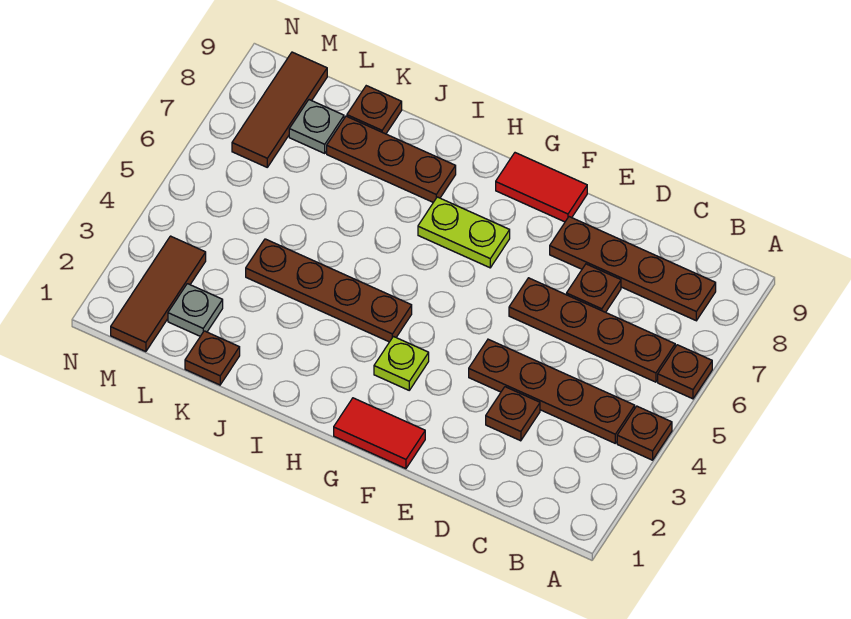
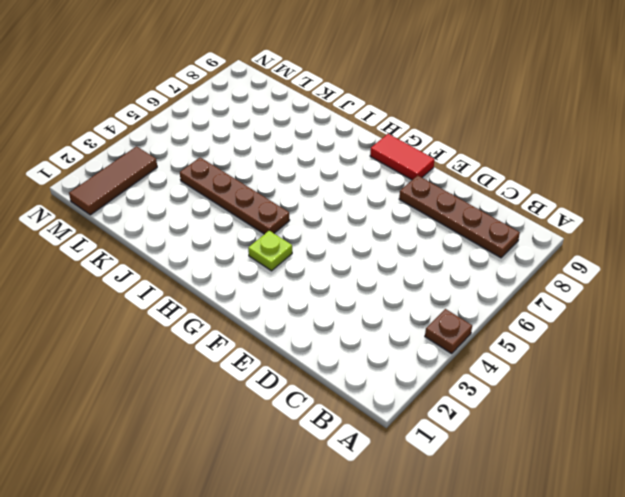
none -> brown 1x1 plate [658,345,712,399]
none -> brown 1x4 plate [469,339,635,443]
none -> brown 1x4 plate [509,278,675,382]

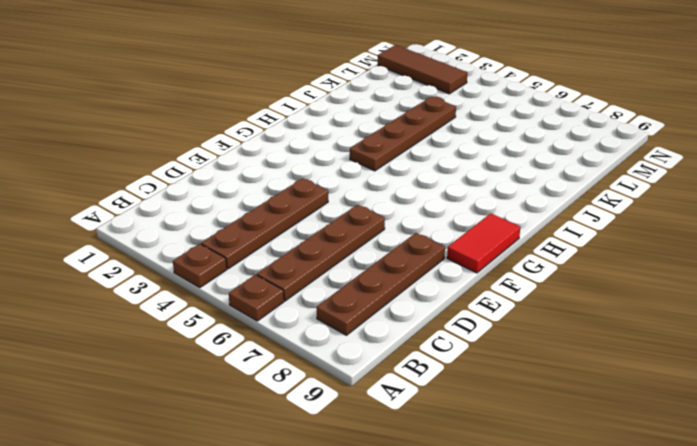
none -> brown 1x1 plate [486,387,540,441]
none -> brown 1x1 plate [567,264,621,312]
none -> red 1x2 tile [334,398,425,469]

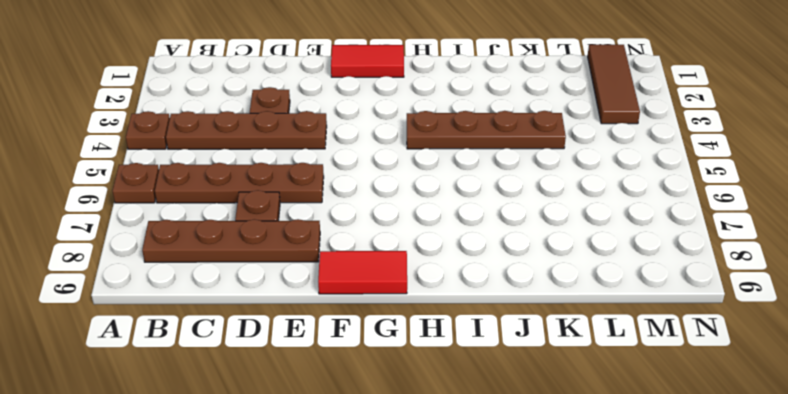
none -> lime 1x1 plate [374,337,429,390]
none -> lime 1x2 plate [418,197,510,268]
none -> brown 1x3 plate [327,116,456,202]

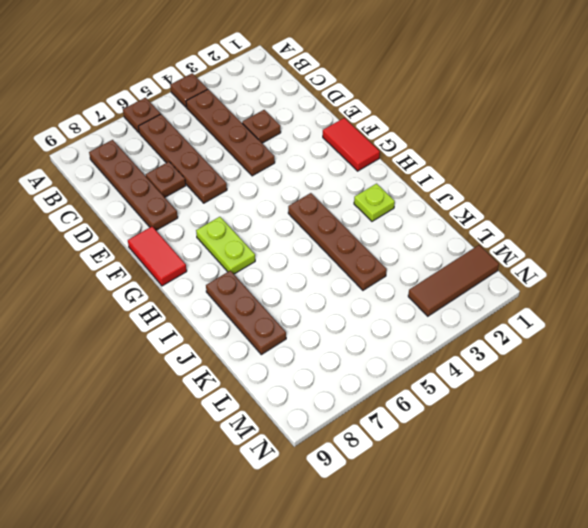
lime 1x1 plate [354,184,395,221] -> lime 1x1 plate moved to [374,337,429,390]
none -> brown 1x1 plate [185,331,240,385]
none -> brown 1x1 plate [347,86,402,134]
none -> grey 1x1 plate [168,284,223,336]

